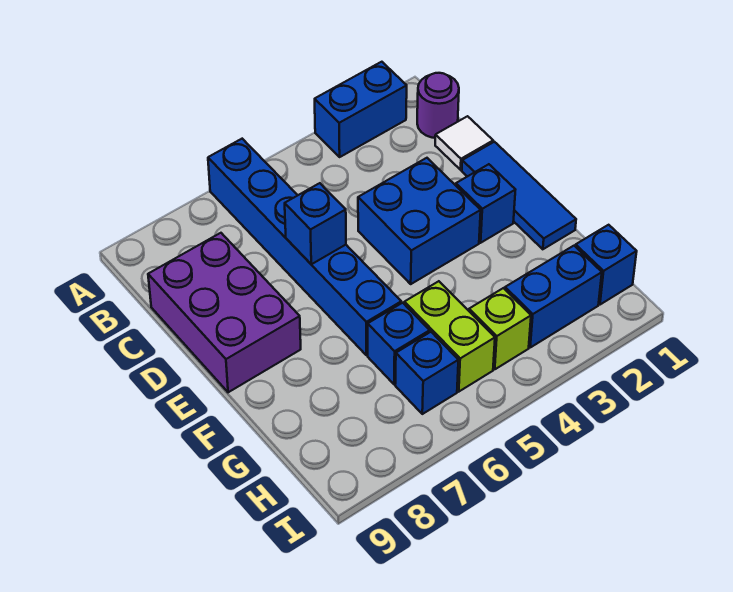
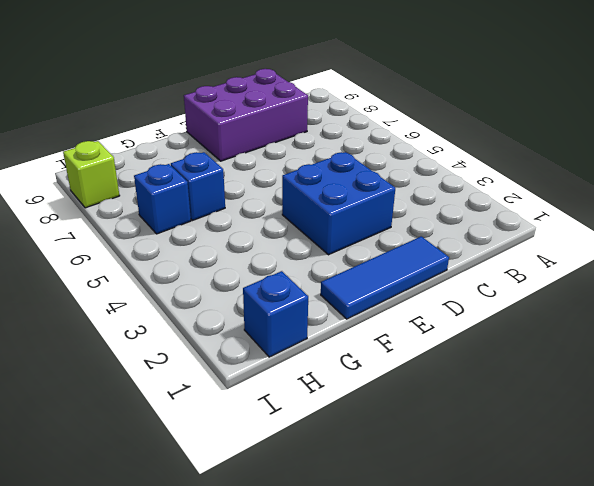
lime 1x1 brick [63,141,120,208] -> lime 1x1 brick moved to [469,288,531,369]
none -> blue 1x2 brick [315,62,407,157]
none -> blue 1x6 brick [208,139,401,355]
none -> purple 1x1 round brick [417,73,459,138]

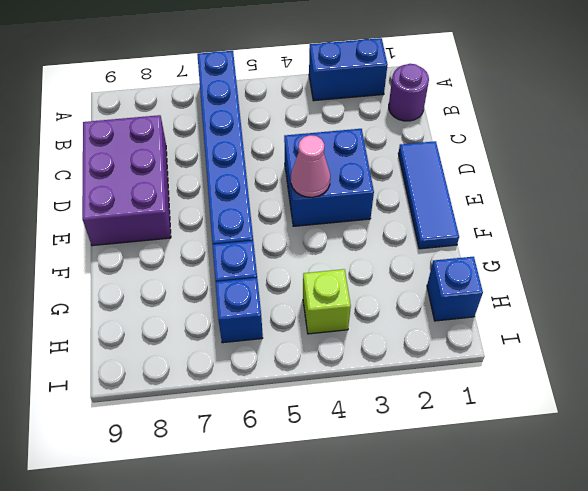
pink 1x1 cone [291,135,330,197] -> none
none -> white 1x1 tile [435,116,493,170]
none -> blue 1x1 brick [456,164,515,243]
none -> lime 1x2 brick [404,281,495,392]

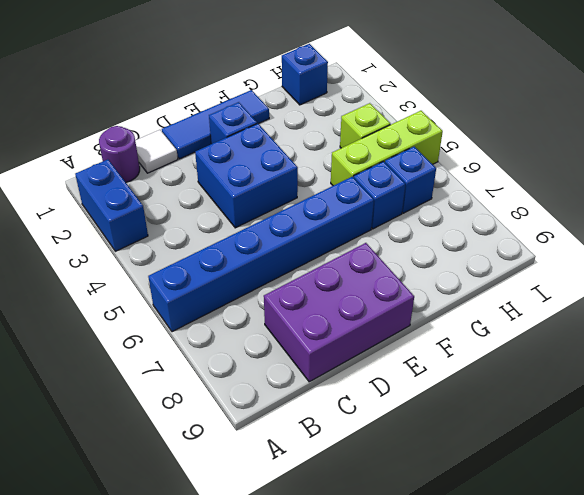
lime 1x3 brick [331,111,443,186] -> lime 1x2 brick [404,281,495,392]
none -> blue 1x2 brick [505,246,602,347]
none -> blue 1x1 brick [285,183,346,264]

